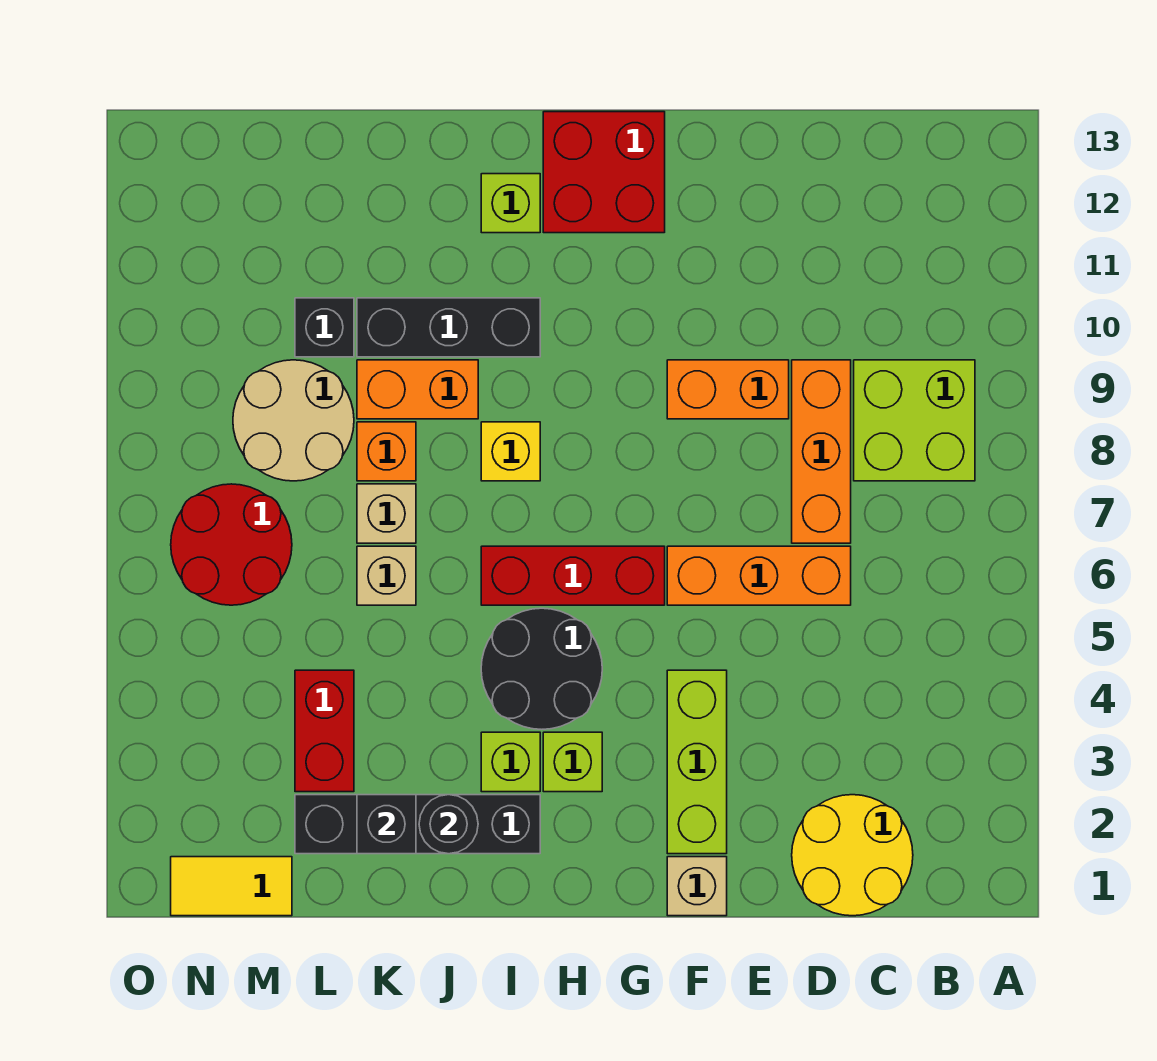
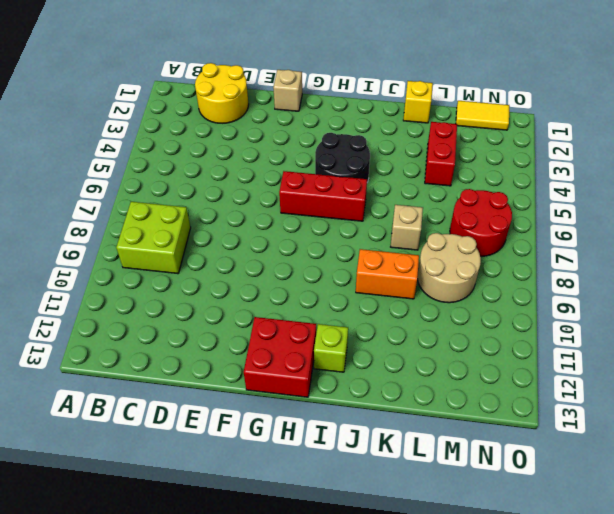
yellow 1x1 brick [403,81,433,123] -> yellow 1x1 brick moved to [481,422,540,481]
none -> orange 1x3 brick [667,546,851,605]
none -> orange 1x3 brick [792,360,851,543]
none -> orange 1x2 brick [667,360,789,419]

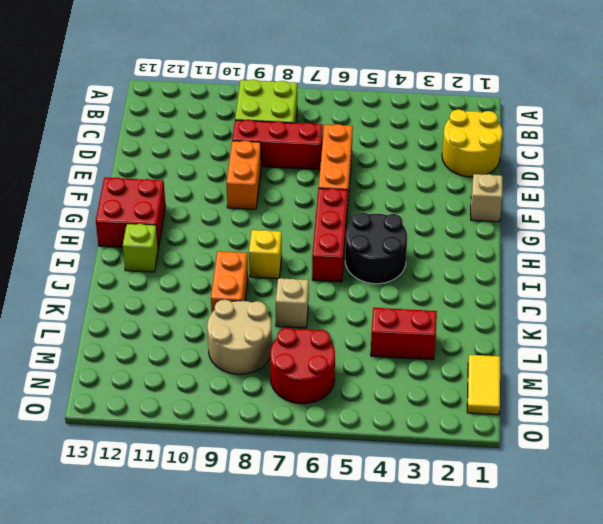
red 1x3 brick [232,120,323,170] -> orange 1x3 brick [792,360,851,543]
none -> lime 1x3 brick [667,670,727,854]
none -> lime 1x1 brick [543,732,602,792]
none -> black 1x4 brick [295,795,540,854]

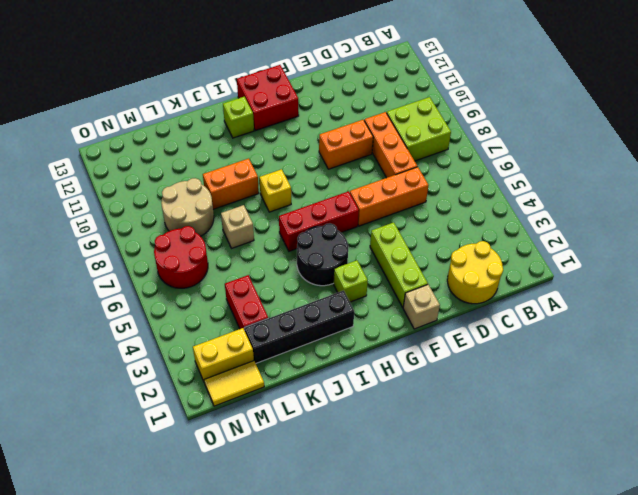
yellow 1x2 brick [193,328,254,381] -> none
none -> lime 1x1 brick [481,732,540,792]
none -> black 1x3 brick [357,298,540,357]
none -> tan 1x1 brick [357,546,416,605]

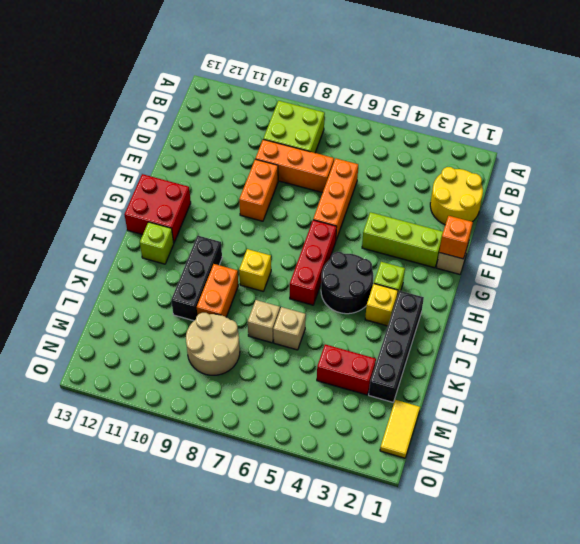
orange 1x1 brick [439,216,473,259] -> orange 1x1 brick moved to [357,422,416,481]
yellow 1x1 brick [365,284,398,326] -> lime 1x1 brick [481,732,540,792]
none -> black 1x1 brick [295,298,354,357]
none -> red 2x2 round brick [171,484,292,605]
none -> black 1x1 round brick [419,795,478,854]

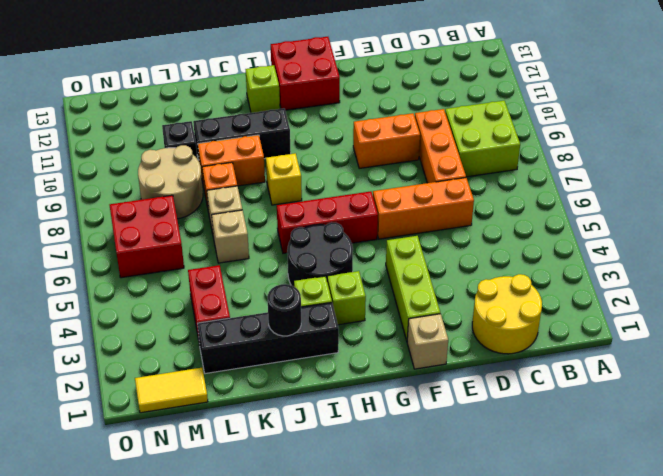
red 2x2 brick [110,195,184,278] -> red 2x2 round brick [171,484,292,605]
none -> black 1x1 brick [357,795,416,854]

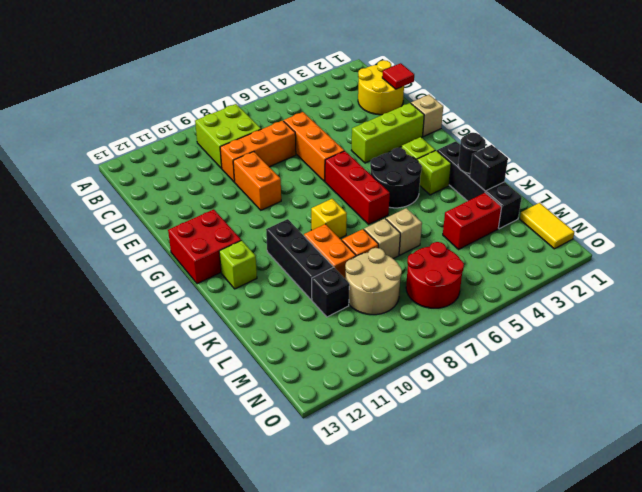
red 1x1 tile [382,63,414,89] -> none

